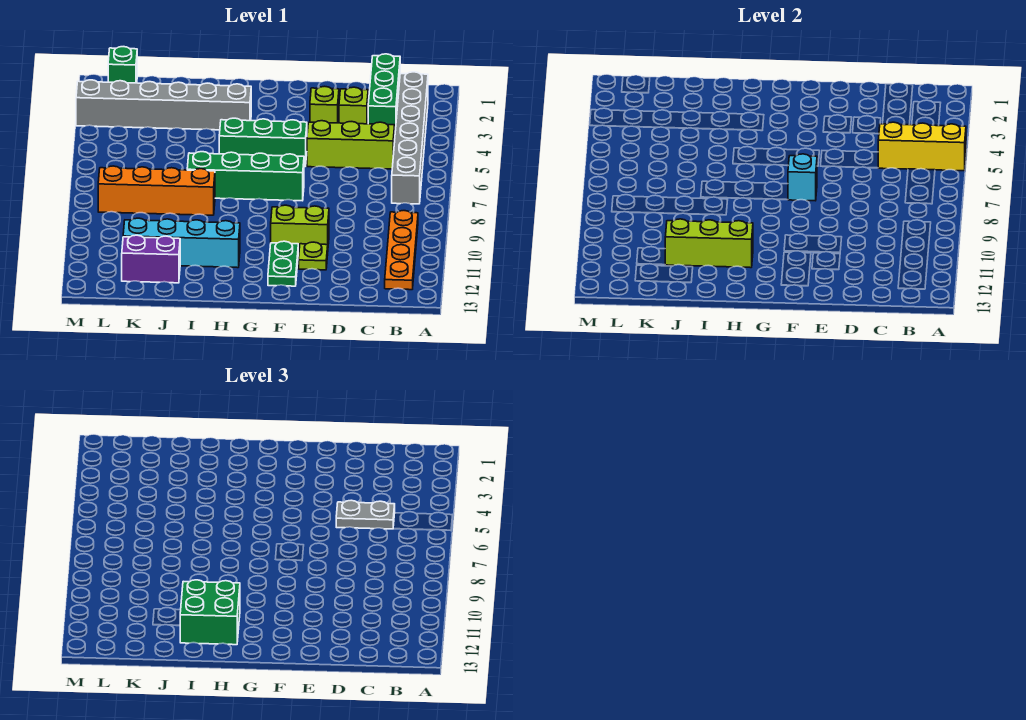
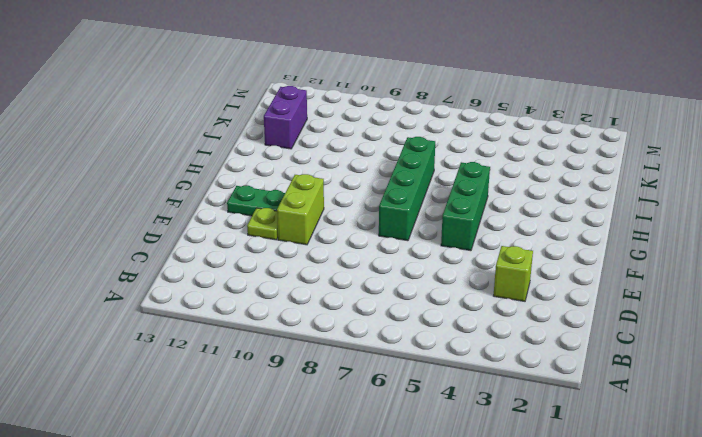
none -> grey 1x6 brick [392,72,428,204]
none -> orange 1x4 plate [385,211,418,290]
none -> green 1x3 brick [368,54,400,131]

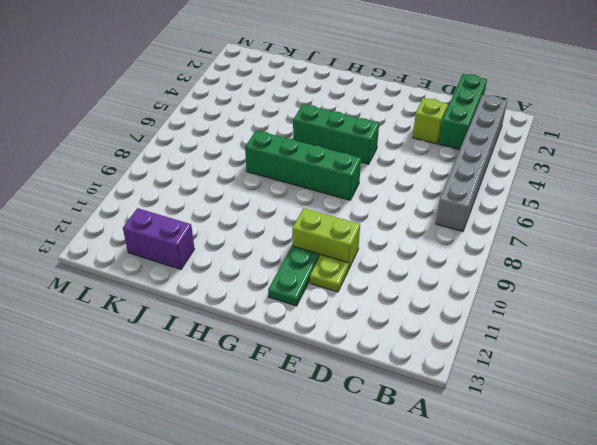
none -> orange 1x4 plate [385,211,418,290]
none -> lime 1x3 brick [307,121,395,169]
none -> lime 1x1 brick [310,86,339,123]

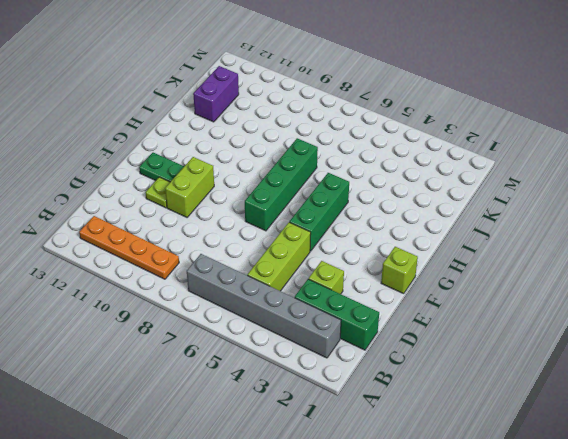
lime 1x1 brick [381,247,418,294] -> lime 1x1 brick moved to [310,86,339,123]
none -> grey 1x6 brick [76,80,251,130]
none -> cyan 1x4 brick [123,218,240,268]
none -> orange 1x4 brick [98,166,215,215]

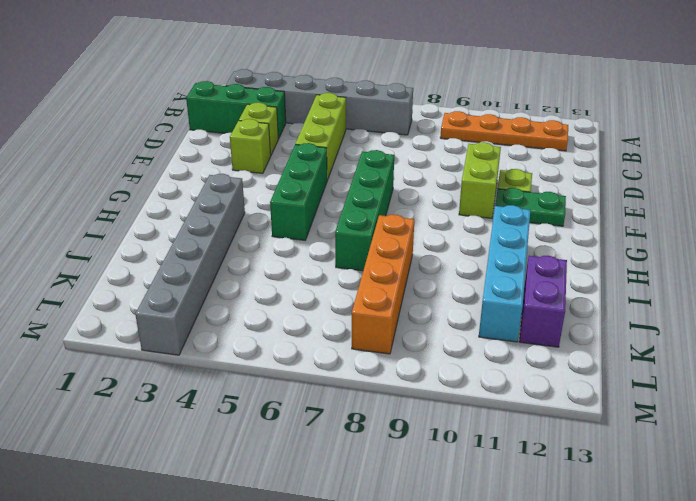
none -> green 1x1 brick [108,47,137,83]
none -> yellow 1x3 brick [878,122,966,171]
none -> cyan 1x1 brick [788,154,817,201]

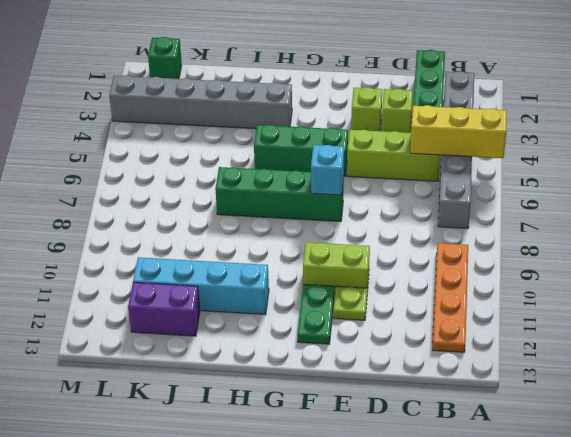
none -> orange 1x4 brick [98,166,215,215]
none -> lime 1x3 brick [665,219,753,268]
none -> grey 1x2 plate [336,500,395,529]

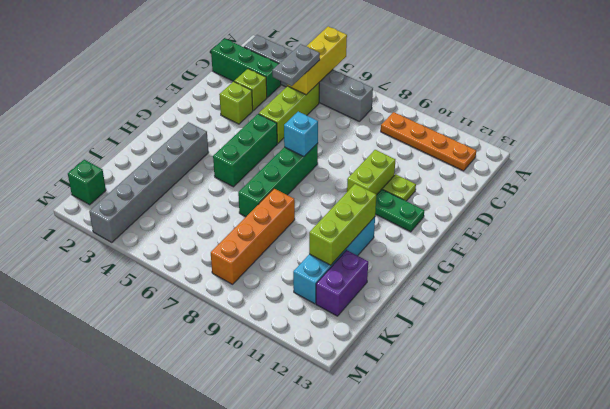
none -> green 2x2 brick [180,580,240,645]

